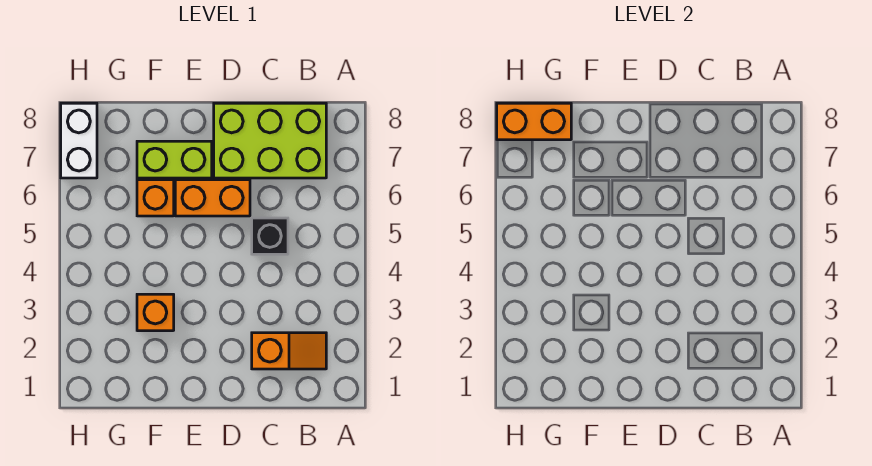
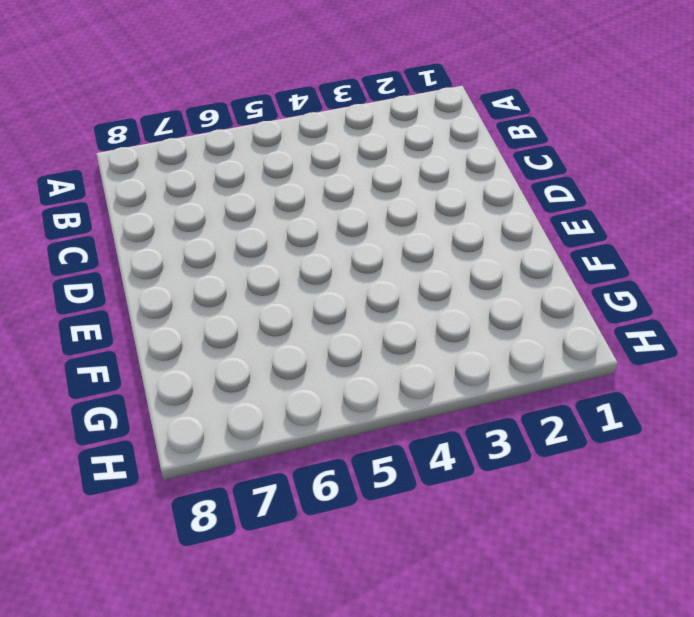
none -> orange 1x2 slope [252,333,326,369]
none -> lime 2x3 brick [214,103,326,178]

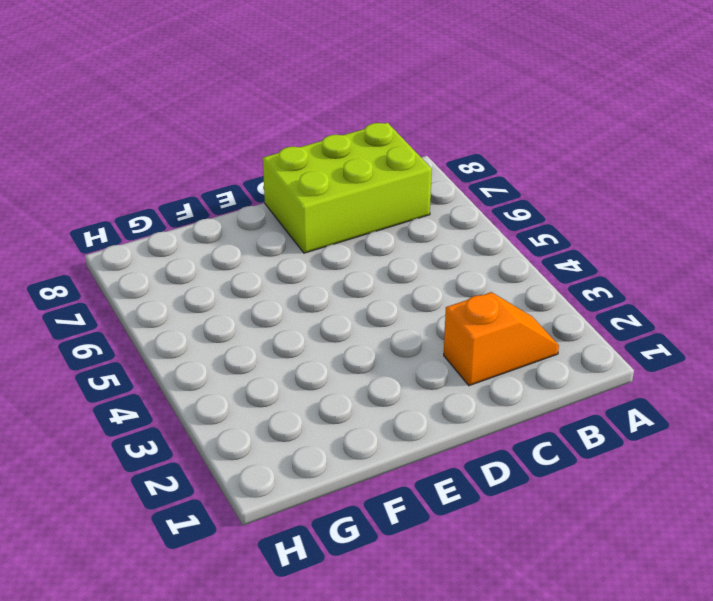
none -> black 1x1 brick [252,218,288,254]
none -> orange 1x2 brick [175,180,250,216]

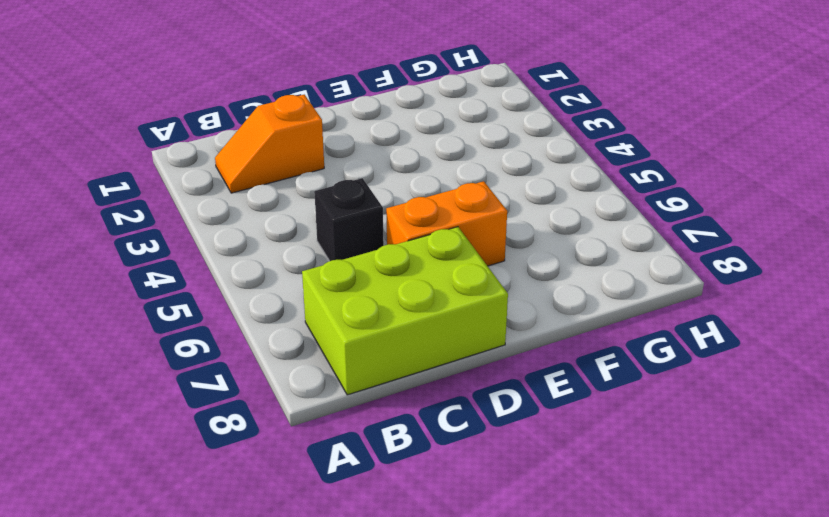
none -> lime 1x2 brick [137,141,212,178]
none -> orange 1x1 brick [137,294,174,331]

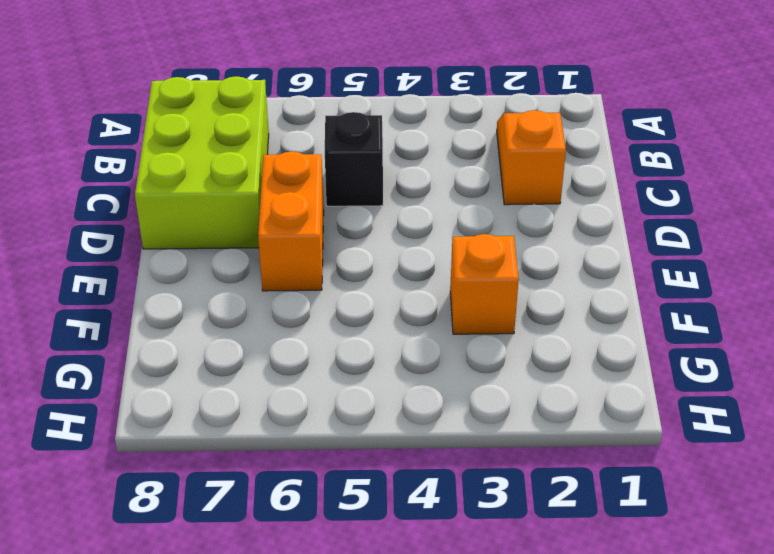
none -> lime 1x2 brick [137,141,212,178]
none -> orange 1x1 brick [137,180,174,216]

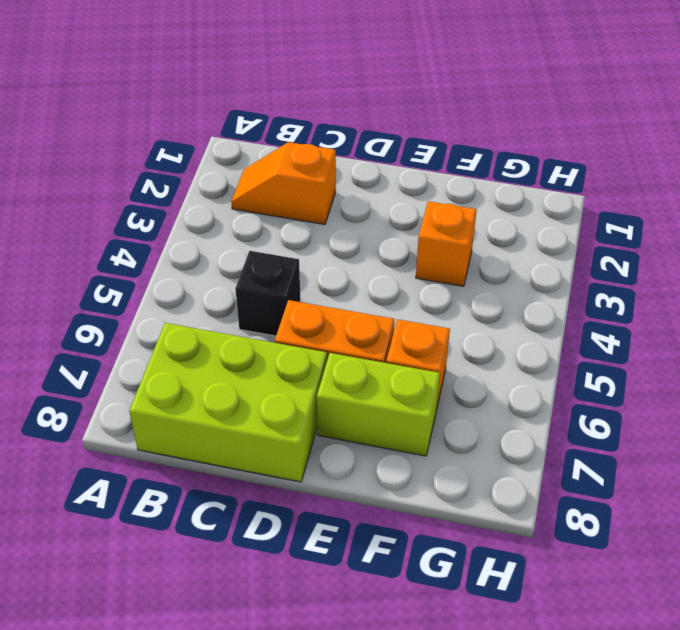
none -> white 1x2 brick [61,103,97,178]
none -> orange 1x2 brick [497,103,571,140]

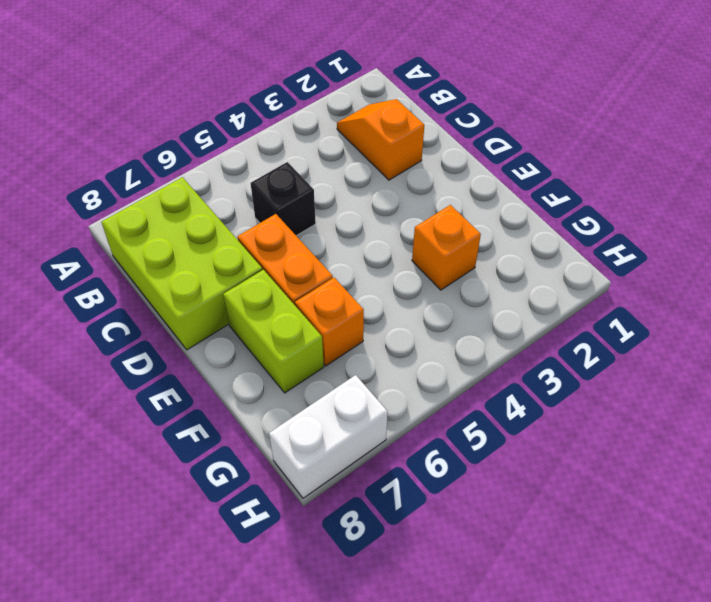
none -> orange 1x2 brick [497,103,571,140]

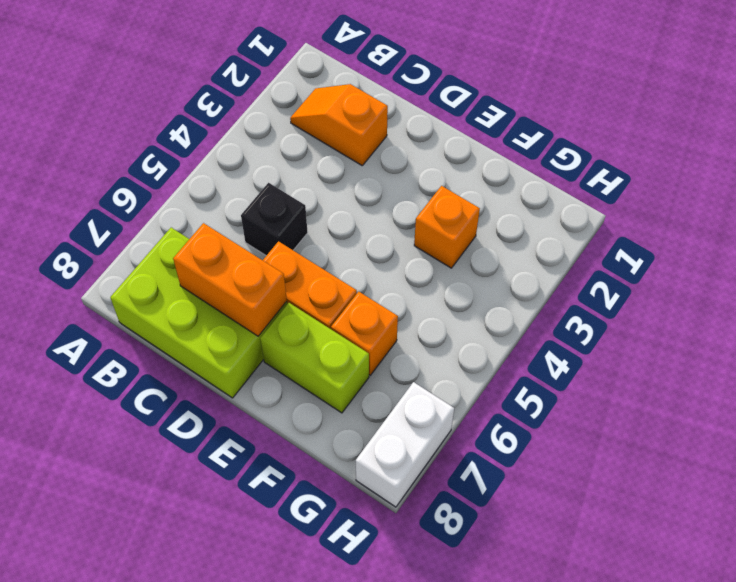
orange 1x2 brick [173,223,287,336] -> orange 1x2 brick moved to [497,103,571,140]

